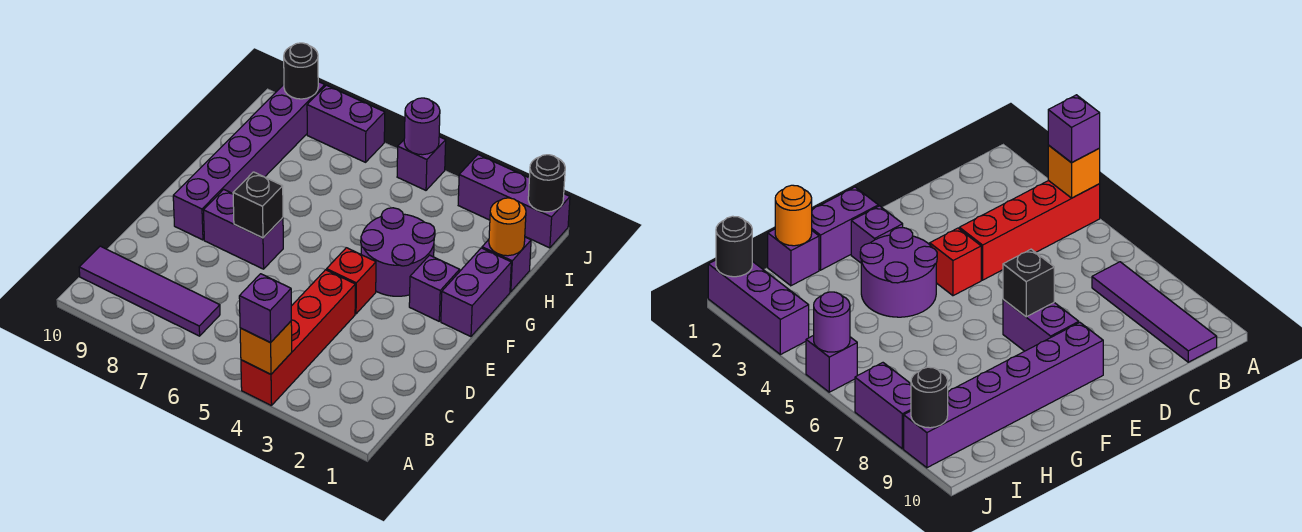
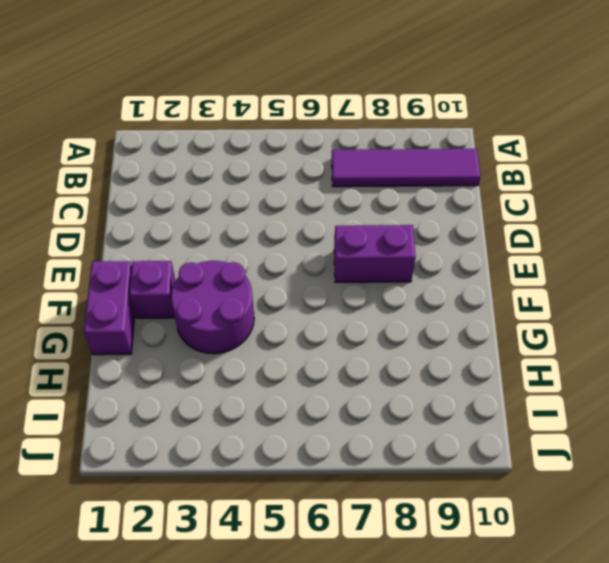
none -> red 1x4 brick [241,270,355,406]
none -> red 1x1 brick [327,248,376,314]
none -> purple 1x6 brick [173,82,325,240]

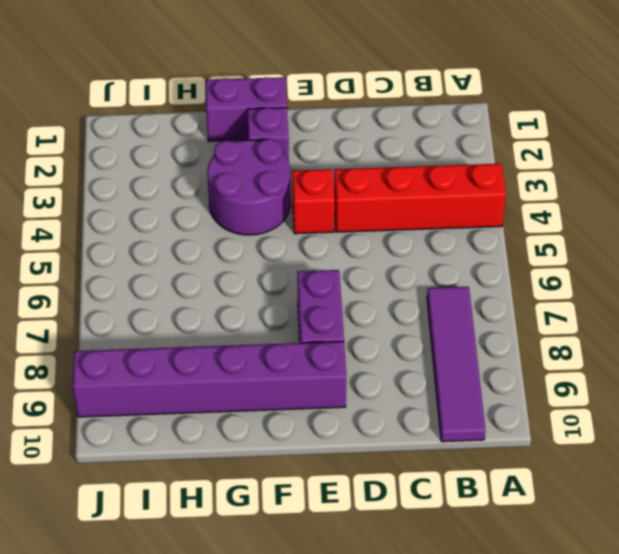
none -> purple 1x1 brick [482,237,531,292]
none -> purple 1x3 brick [458,155,570,248]
none -> purple 1x1 brick [397,137,446,190]

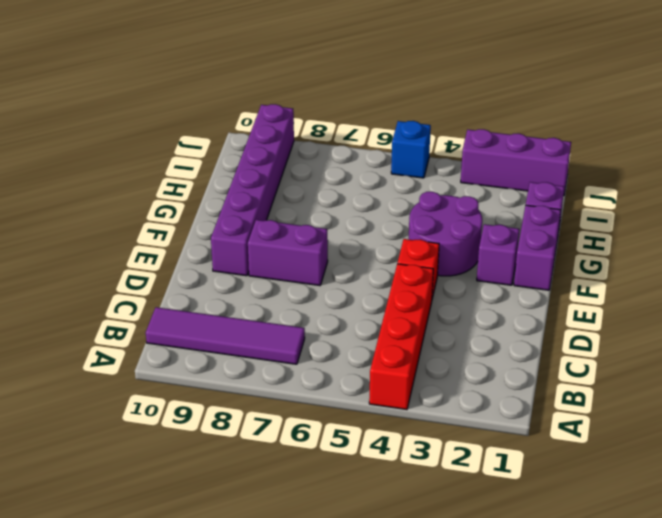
blue 1x1 brick [391,121,431,178] -> purple 1x1 brick [397,137,446,190]
none -> purple 1x2 brick [307,85,385,162]
none -> orange 1x1 brick [240,321,292,374]
none -> black 1x1 brick [233,172,283,238]

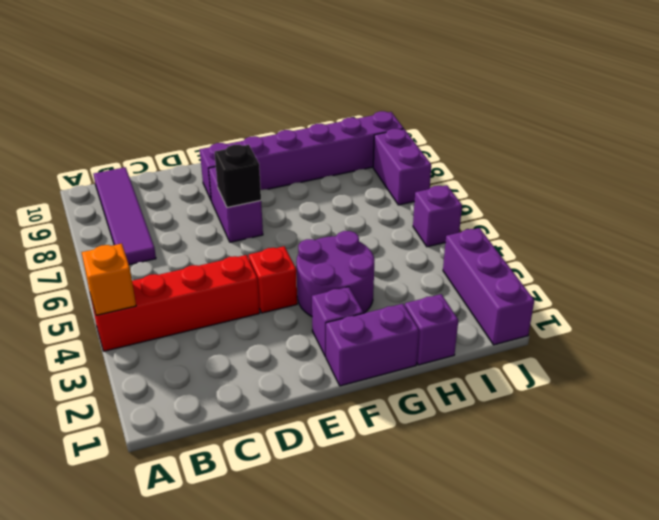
none -> orange 1x1 round brick [489,198,526,256]
none -> black 1x1 round brick [528,155,565,212]
none -> purple 1x1 round brick [404,98,440,155]

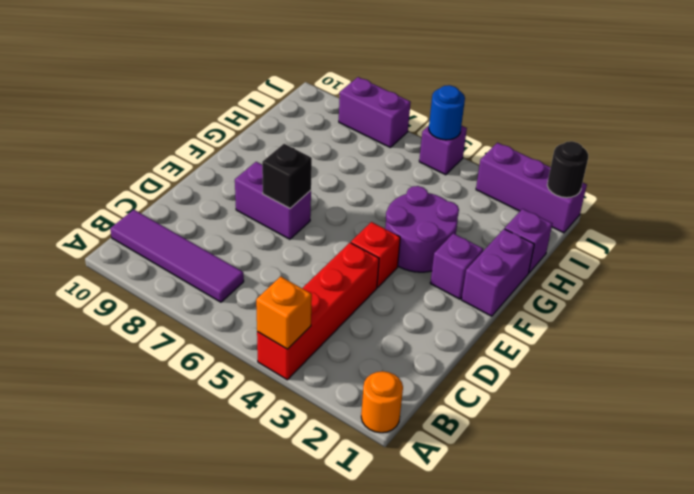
orange 1x1 round brick [361,371,403,433] -> orange 1x1 round brick moved to [489,198,526,256]
blue 1x1 round brick [429,85,465,140] -> purple 1x1 round brick [404,98,440,155]
none -> purple 1x6 brick [173,82,325,240]
none -> black 1x1 round brick [284,43,318,99]
none -> purple 1x1 brick [239,274,291,343]

